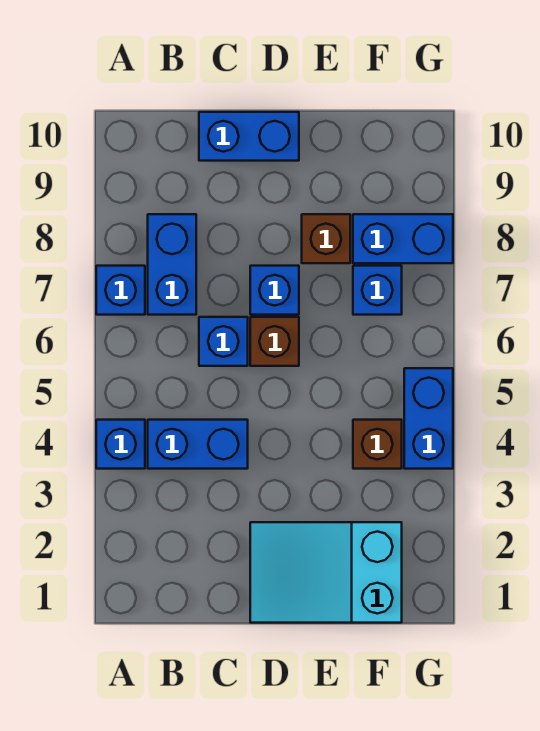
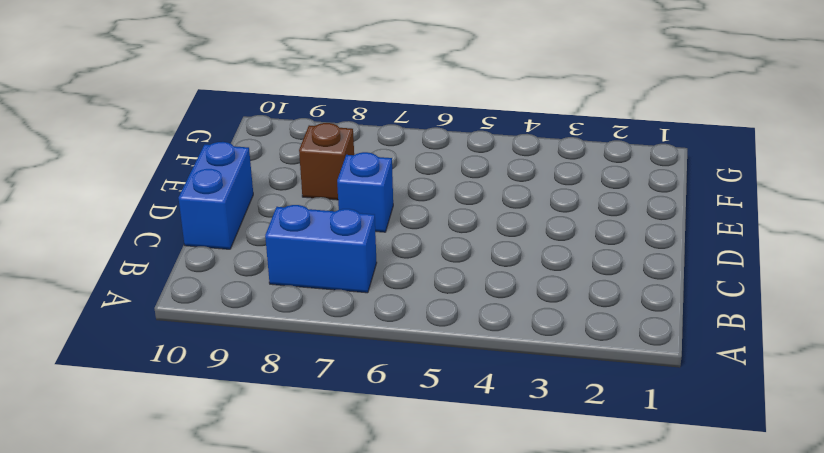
none -> blue 1x1 brick [96,420,145,469]
none -> blue 1x1 brick [96,266,145,315]
none -> blue 1x2 brick [148,420,248,469]

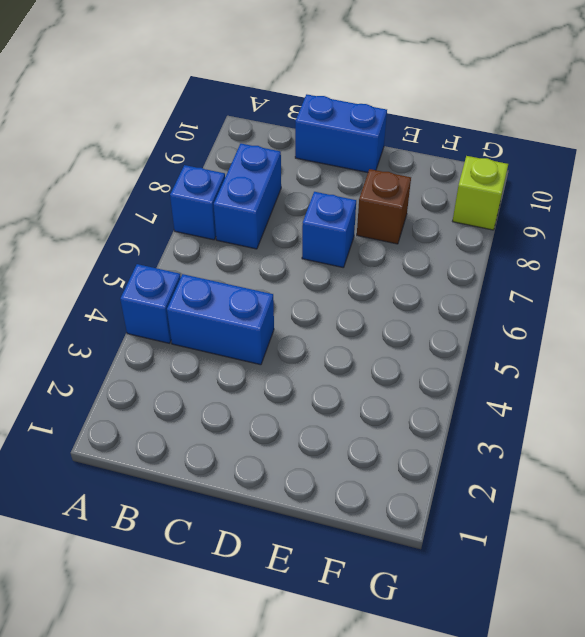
lime 1x1 brick [453,156,508,230] -> none
none -> blue 1x1 brick [199,317,248,366]
none -> cyan 2x3 slope [250,522,402,623]
none -> brown 1x1 brick [250,317,299,366]

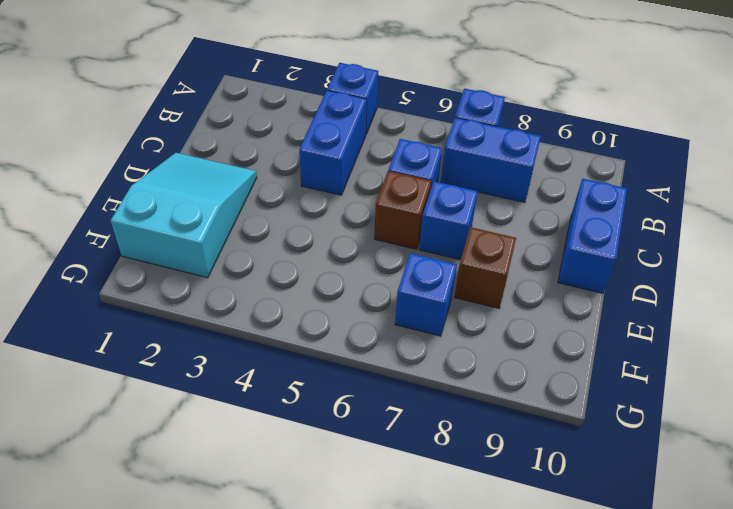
none -> brown 1x1 brick [353,420,402,469]
none -> blue 1x2 brick [353,214,453,263]
none -> blue 1x2 brick [404,368,453,469]

